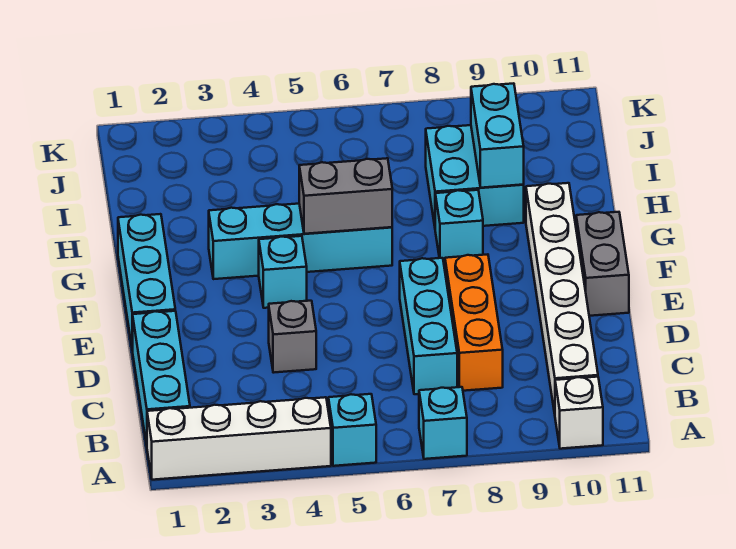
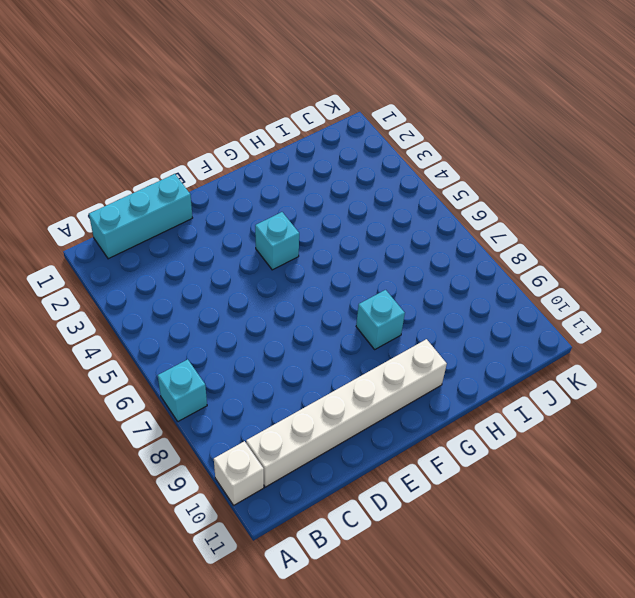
none -> white 1x4 brick [147,397,331,480]
none -> cyan 1x1 brick [328,394,376,466]
none -> cyan 1x3 brick [400,258,457,394]

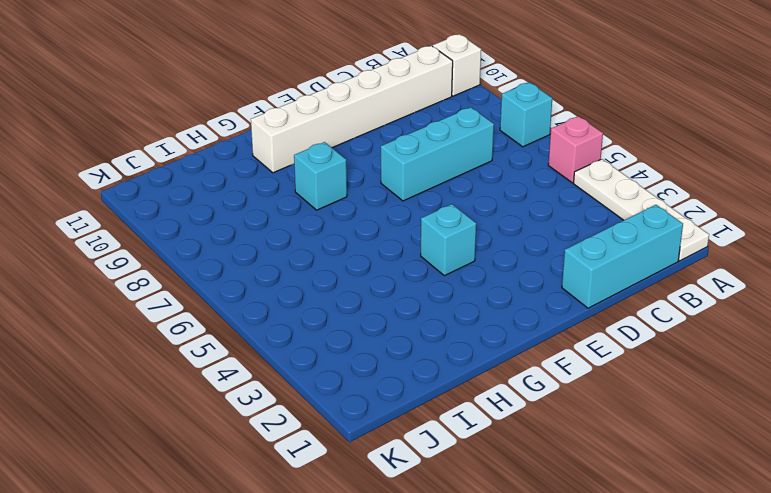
white 1x4 plate [574,159,709,261] -> white 1x4 brick [147,397,331,480]
pink 1x1 brick [548,116,603,183] -> cyan 1x1 brick [328,394,376,466]
none -> orange 1x3 brick [445,254,503,391]
none -> grey 1x1 brick [269,301,316,373]
none -> cyan 1x3 brick [118,214,175,350]

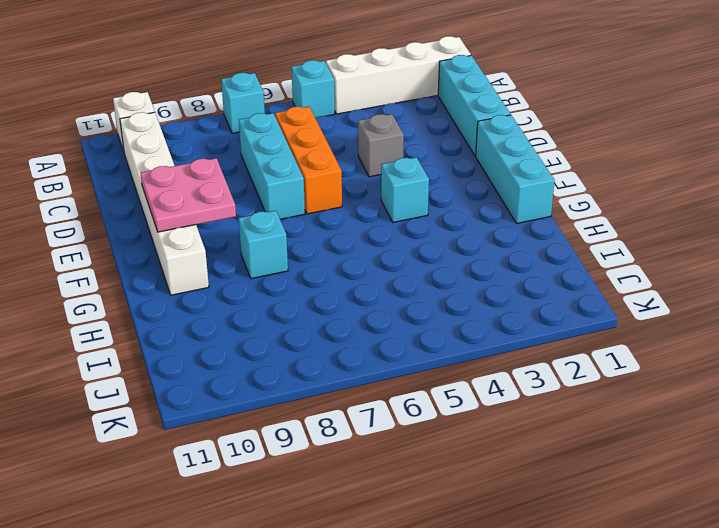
orange 1x3 brick [275,107,342,214] -> orange 1x3 brick moved to [445,254,503,391]
pink 2x2 plate [141,158,236,232] -> none
none -> grey 1x2 brick [576,212,629,316]
none -> cyan 1x4 brick [209,204,392,279]
none -> cyan 2x2 brick [426,125,524,226]

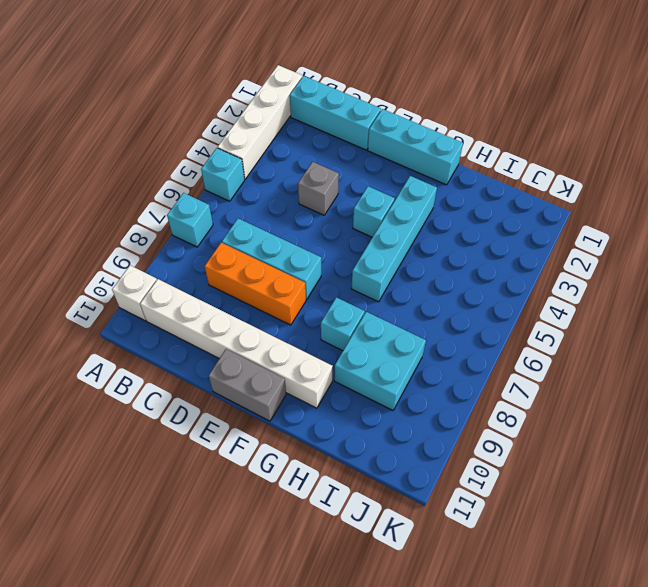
none -> grey 1x2 brick [299,158,392,234]
none -> cyan 1x2 brick [471,83,524,188]

